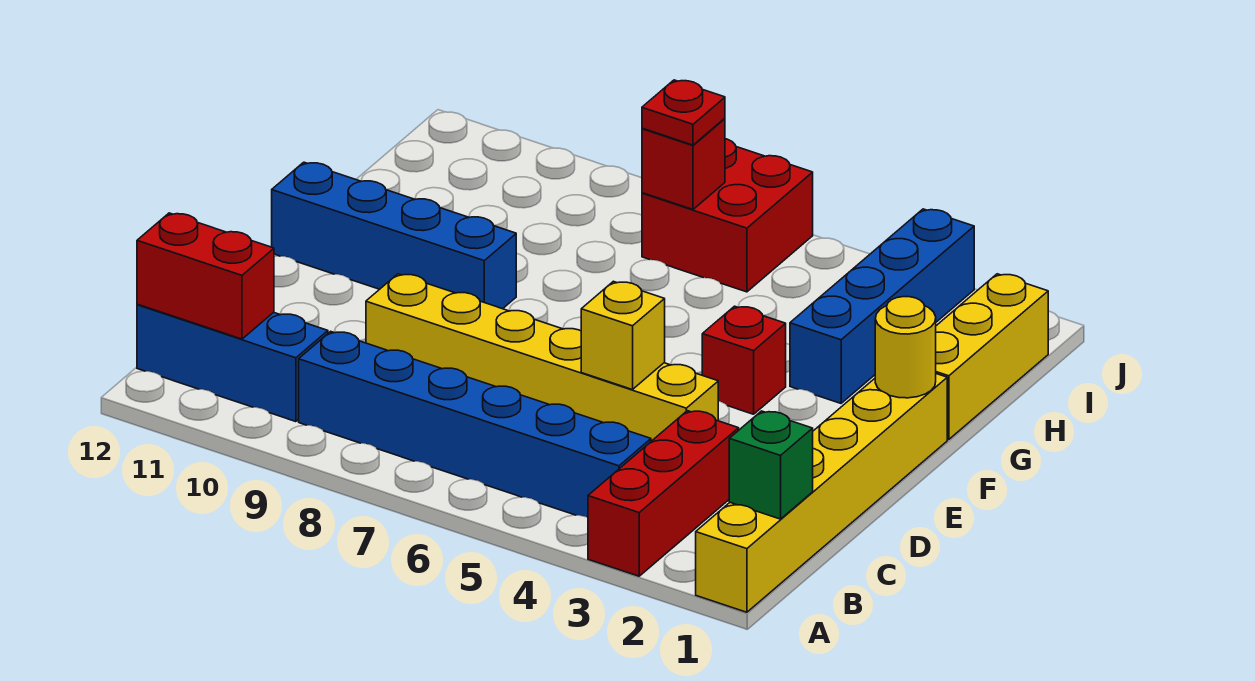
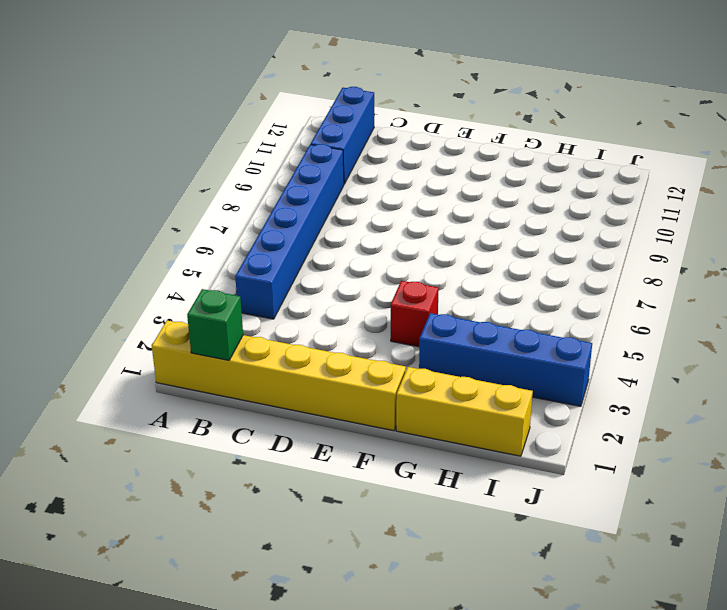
none -> red 1x3 brick [588,411,739,576]
none -> yellow 1x6 brick [366,274,718,441]
none -> blue 1x4 brick [272,162,516,309]

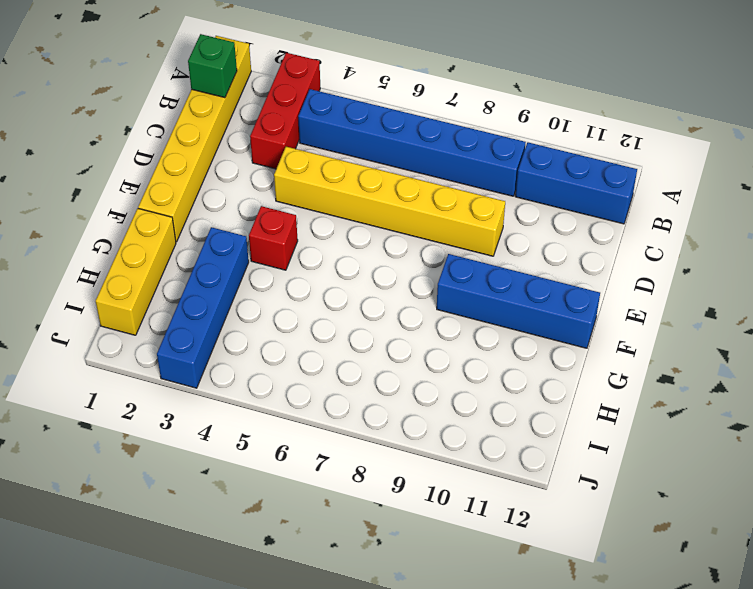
none -> red 2x2 brick [642,139,813,292]
none -> red 1x2 brick [137,213,274,339]
none -> yellow 1x1 brick [581,281,665,390]

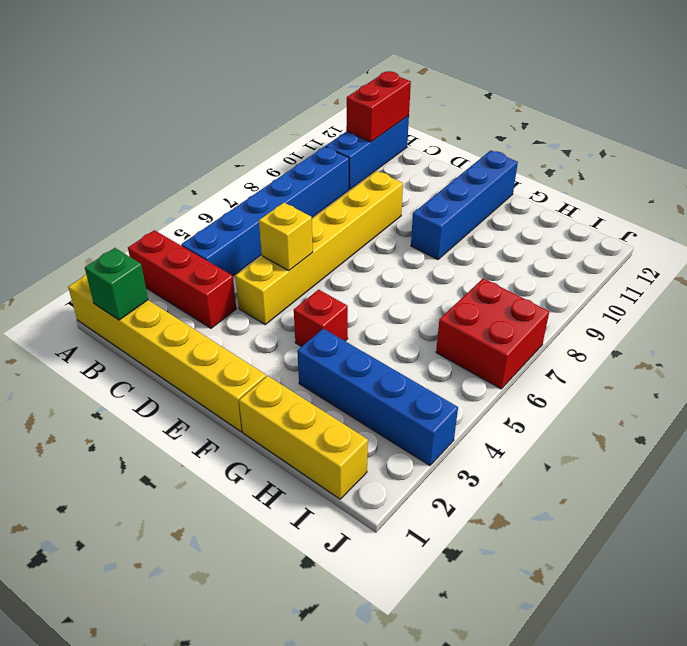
none -> yellow 1x1 round brick [875,297,936,398]
none -> red 1x1 brick [642,118,725,209]
none -> red 1x1 plate [642,80,725,145]

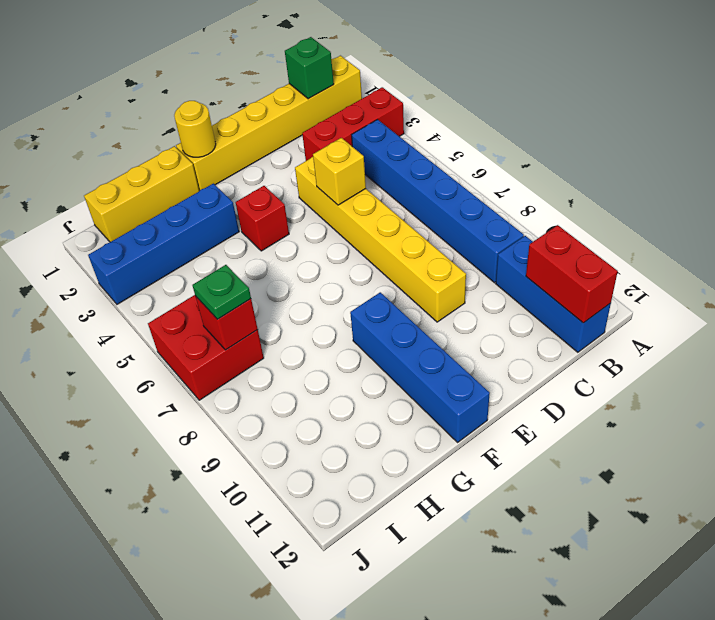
green 1x1 plate [193,265,251,319] -> red 1x1 plate [642,80,725,145]

